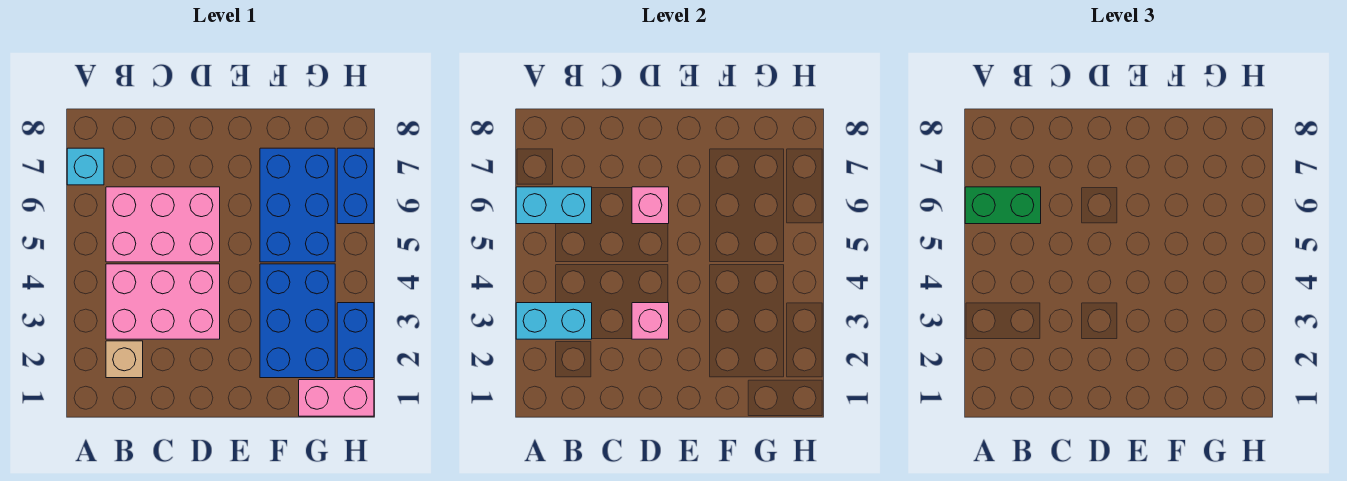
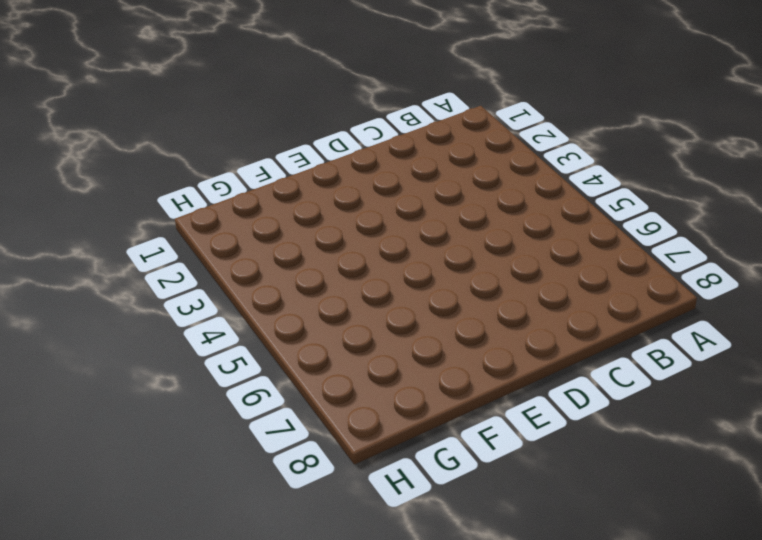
none -> cyan 1x1 brick [67,148,104,185]
none -> tan 1x1 brick [106,341,143,378]
none -> pink 2x3 brick [106,264,220,339]

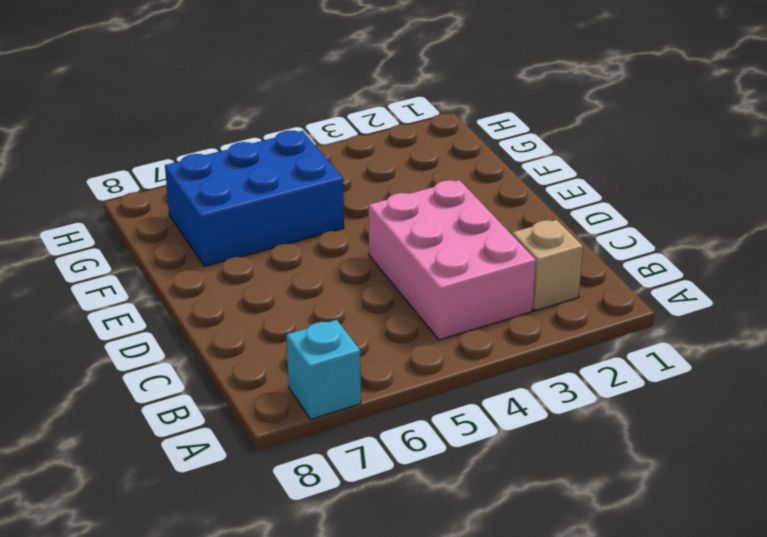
none -> pink 2x3 brick [106,187,220,262]
none -> blue 2x3 brick [260,264,335,378]
none -> pink 1x2 brick [299,380,374,416]

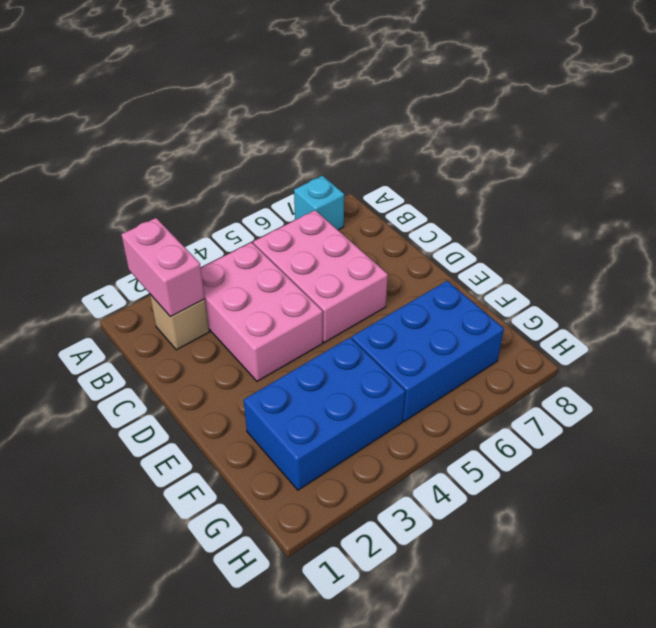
pink 1x2 brick [121,218,205,317] -> pink 1x2 brick moved to [299,380,374,416]
none -> blue 1x2 brick [337,303,374,378]
none -> blue 1x2 brick [337,148,374,224]
none -> cyan 1x2 brick [516,303,592,339]

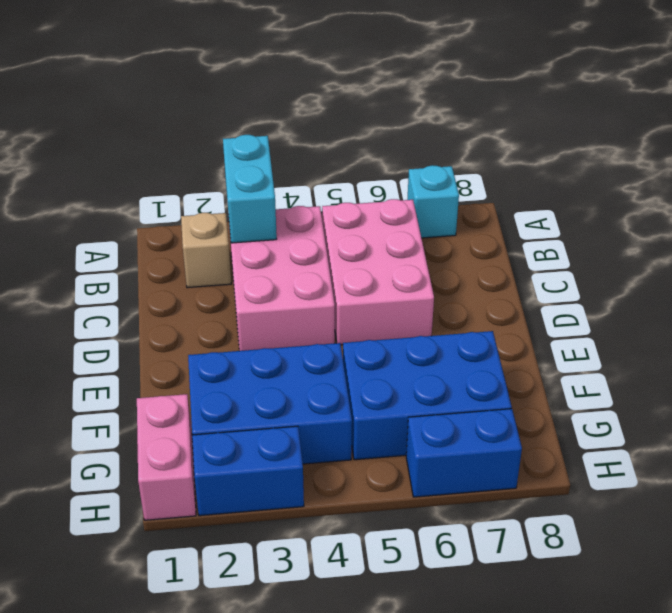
none -> cyan 1x2 brick [516,187,592,224]
none -> pink 1x1 brick [632,303,669,339]
none -> pink 1x1 brick [632,187,669,224]

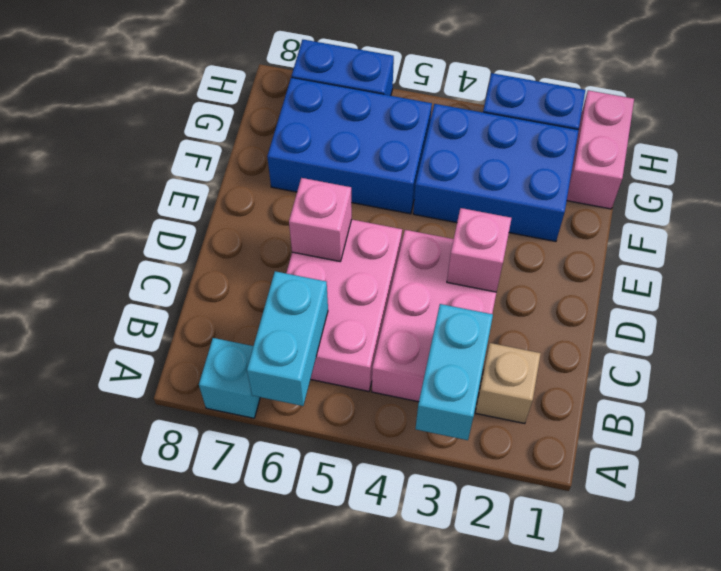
none -> green 1x2 brick [965,187,1041,224]

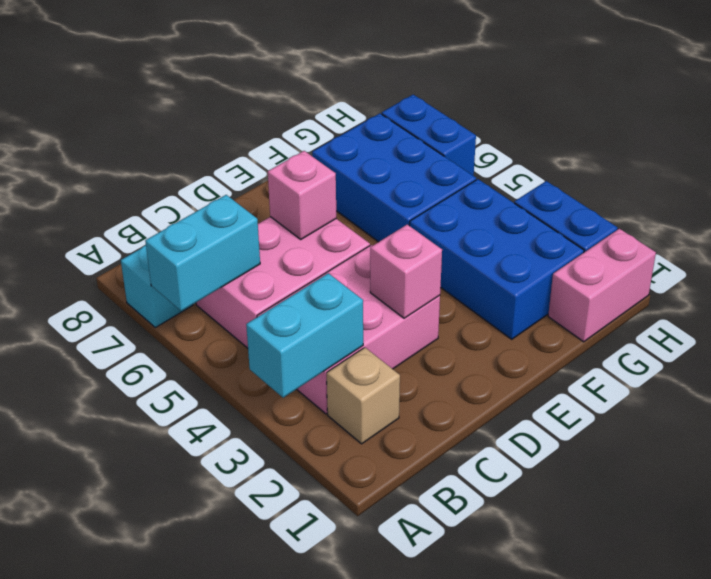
none -> green 1x2 brick [965,187,1041,224]

